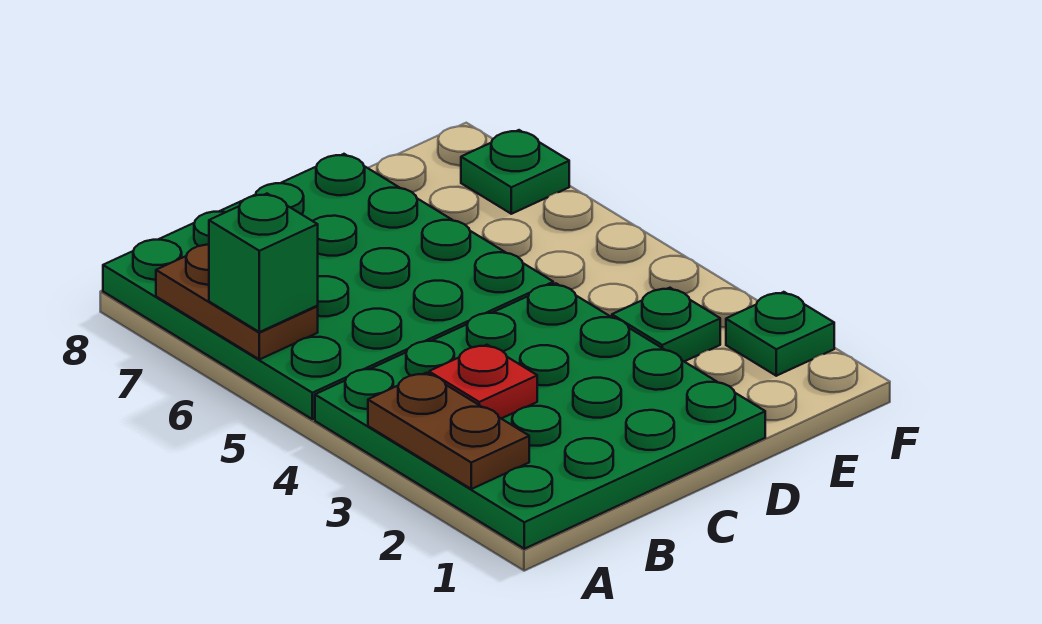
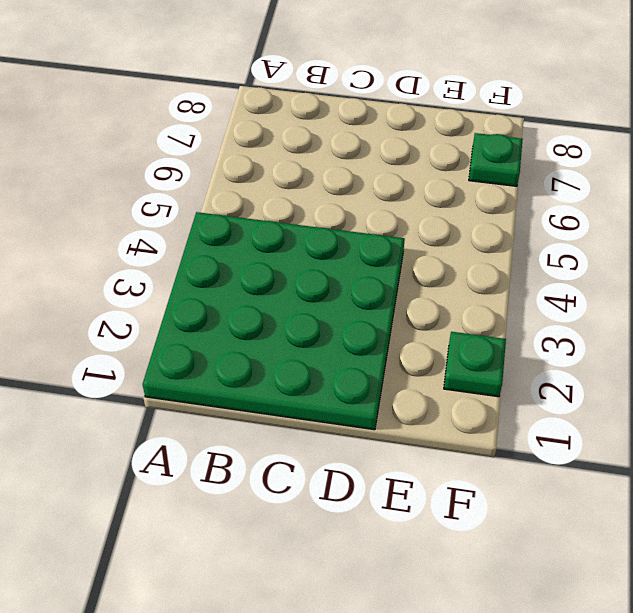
none -> green 4x4 plate [103,154,553,419]
none -> green 1x1 plate [612,288,720,362]

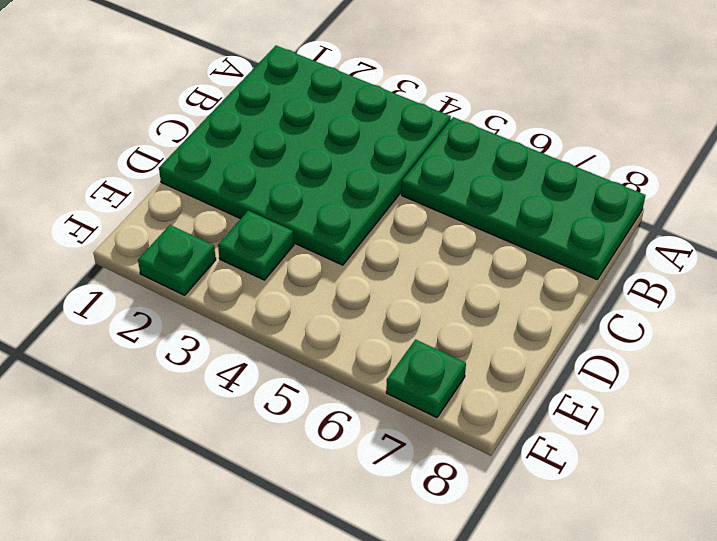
green 2x4 plate [402,117,645,279] -> green 4x4 plate [103,154,553,419]
none -> brown 1x2 plate [368,373,529,489]
none -> brown 1x2 plate [156,245,318,359]

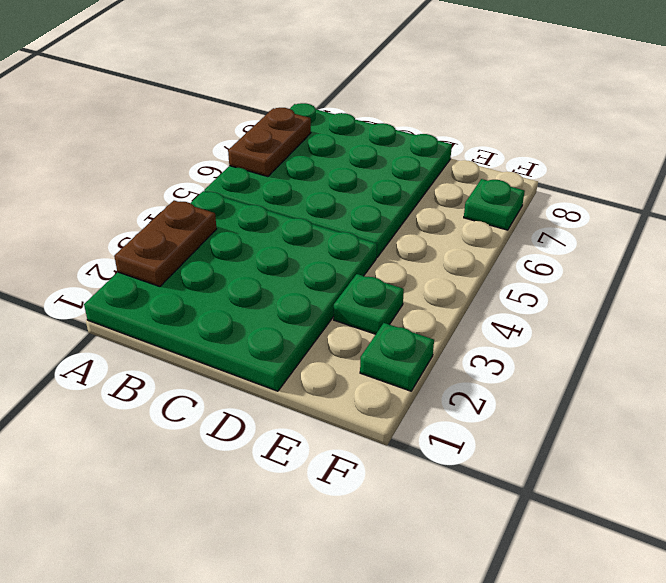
none -> red 1x1 plate [429,345,537,419]
none -> green 1x1 brick [209,194,318,332]

